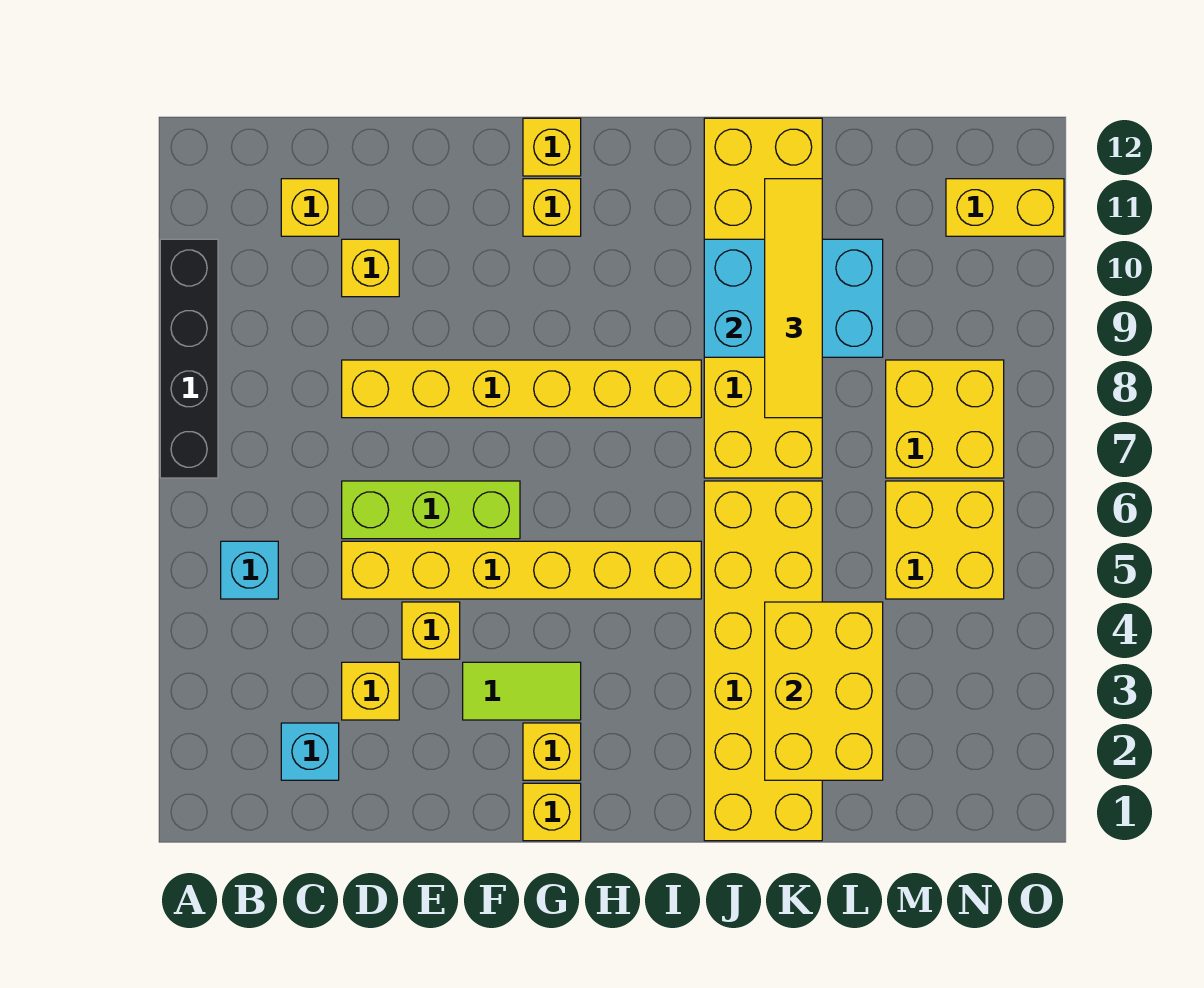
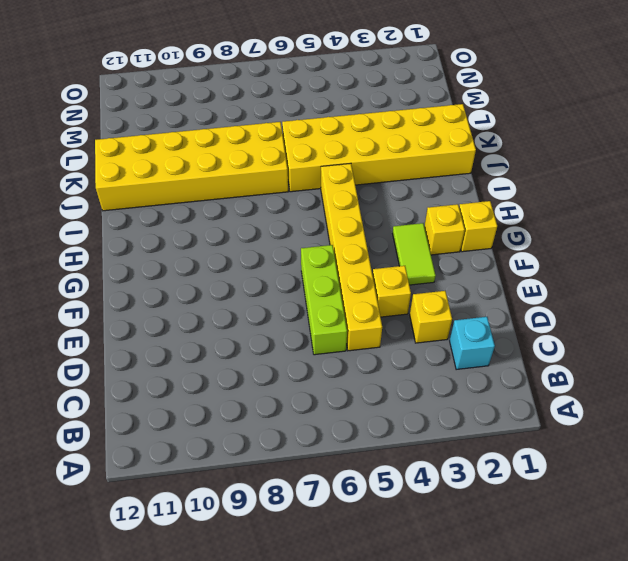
none -> black 1x4 brick [160,239,218,478]
none -> cyan 1x1 brick [221,541,278,599]
none -> yellow 1x1 brick [281,179,339,236]

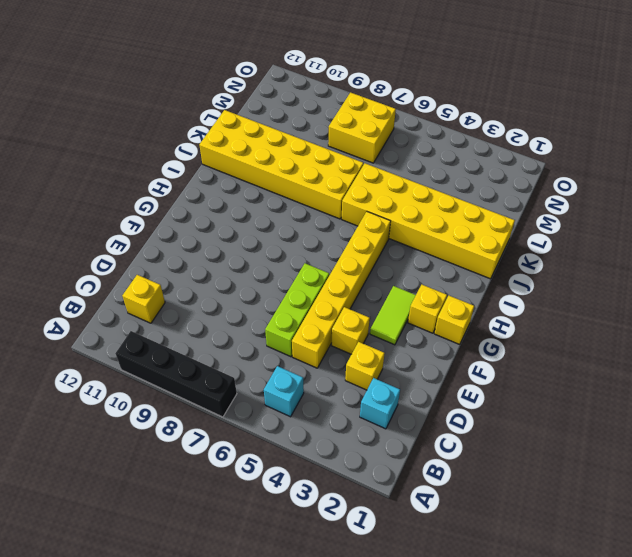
none -> yellow 1x6 brick [342,360,701,418]
none -> yellow 1x1 brick [342,239,399,297]
none -> yellow 1x1 brick [523,179,581,236]

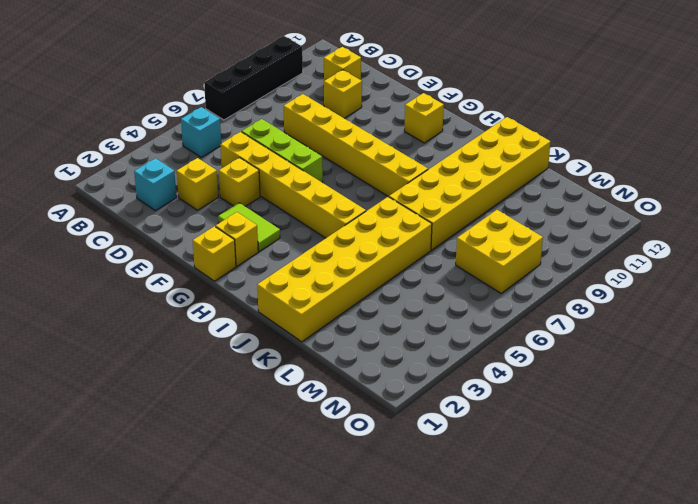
none -> yellow 1x1 brick [523,118,581,176]
none -> yellow 2x2 brick [886,481,1004,599]
none -> yellow 1x2 brick [946,179,1064,236]

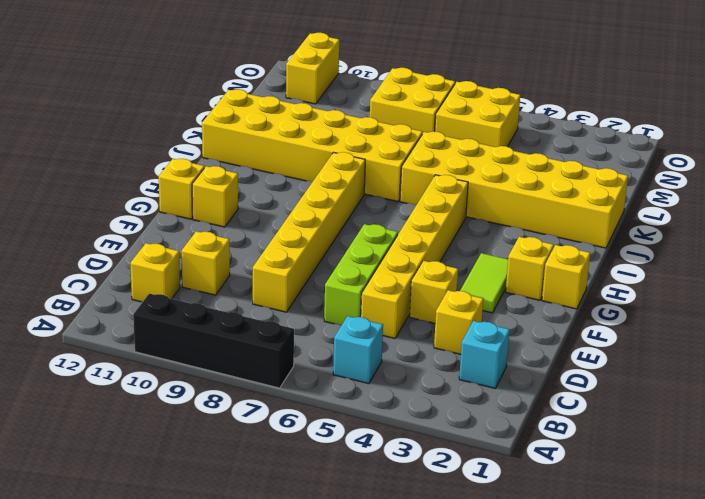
none -> cyan 2x3 brick [704,239,883,357]
none -> yellow 2x3 brick [765,602,883,780]
none -> yellow 1x4 tile [765,179,822,418]

